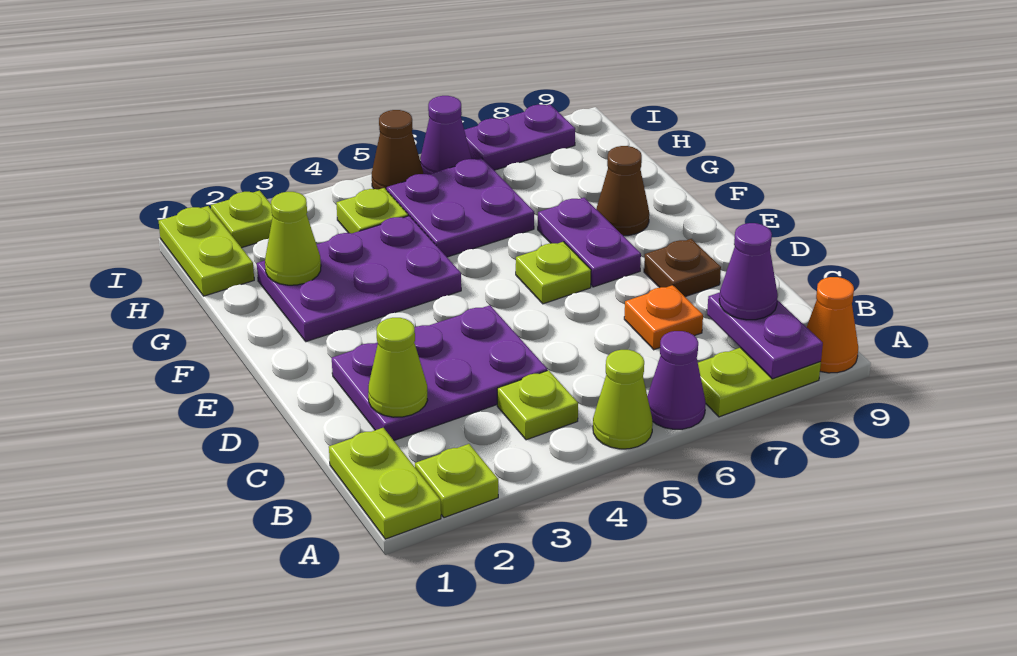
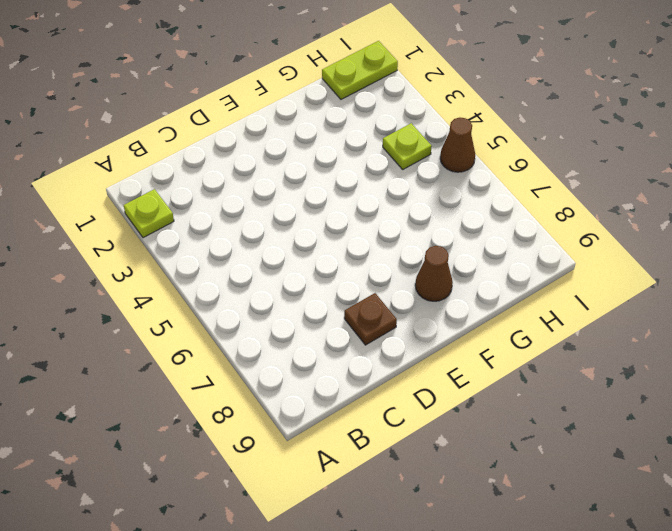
none -> lime 1x2 plate [329,428,441,539]
none -> lime 1x1 cone [593,350,653,449]
none -> purple 1x1 cone [647,331,706,429]

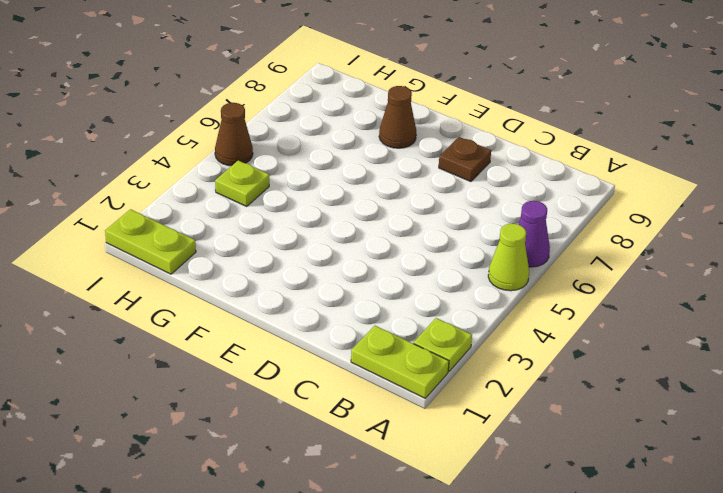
none -> lime 1x2 plate [698,348,821,417]
none -> orange 1x1 cone [807,277,858,373]
none -> lime 1x1 plate [497,370,578,440]

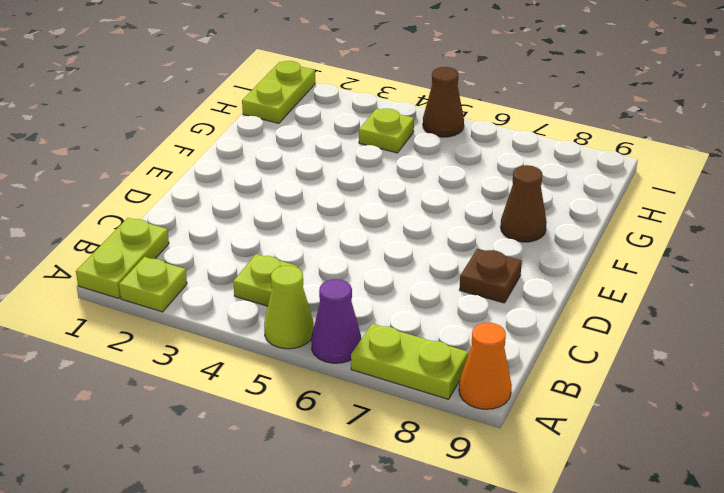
none -> purple 2x3 plate [332,305,547,440]
none -> orange 1x1 plate [624,285,703,350]
none -> lime 1x1 plate [516,242,591,304]

